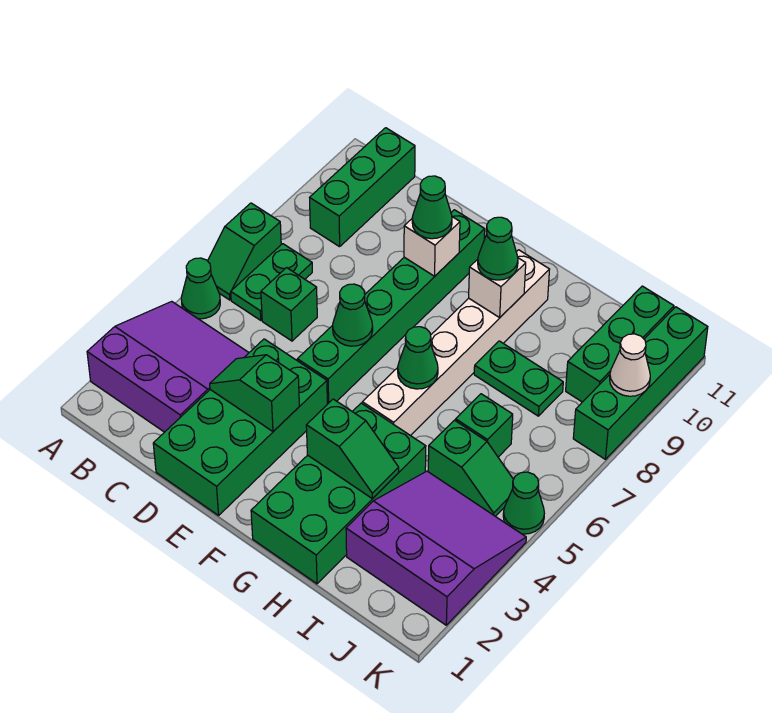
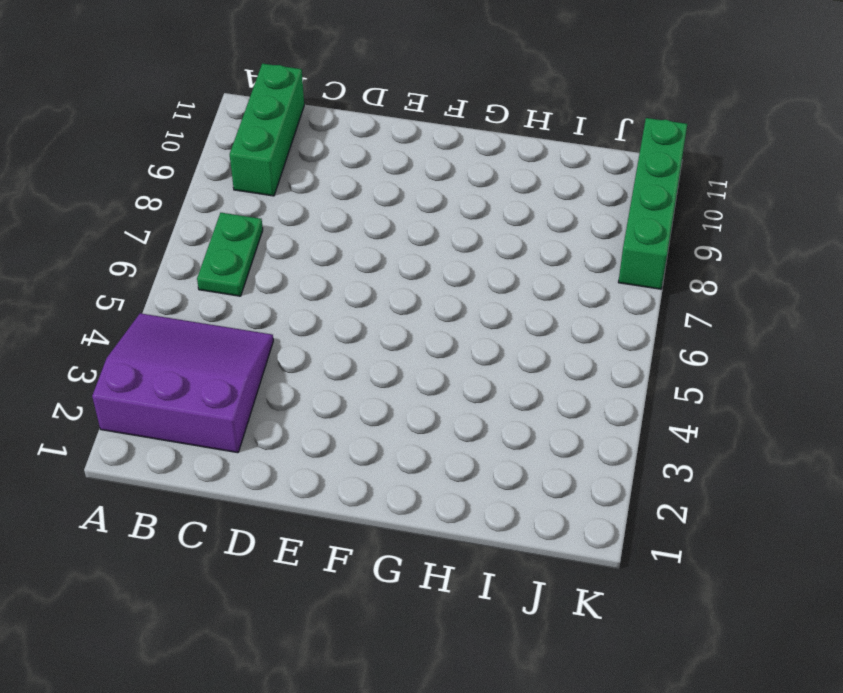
none -> green 1x1 cone [181,258,220,319]
none -> green 1x2 slope [208,203,281,300]
none -> green 1x1 brick [261,268,317,341]

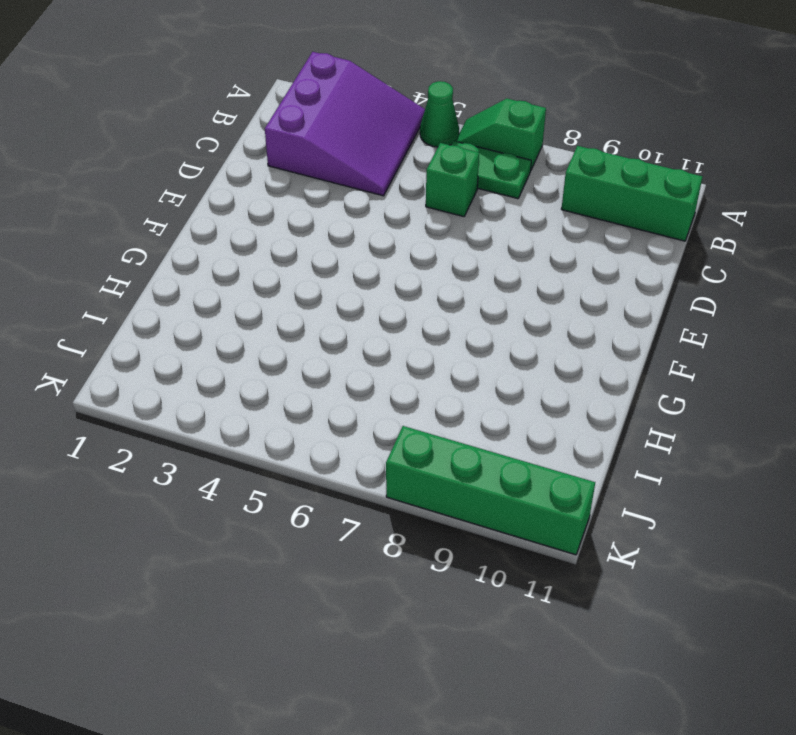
none -> green 2x4 brick [153,339,327,515]
none -> green 1x6 brick [297,210,485,404]
none -> green 2x4 brick [251,403,426,584]

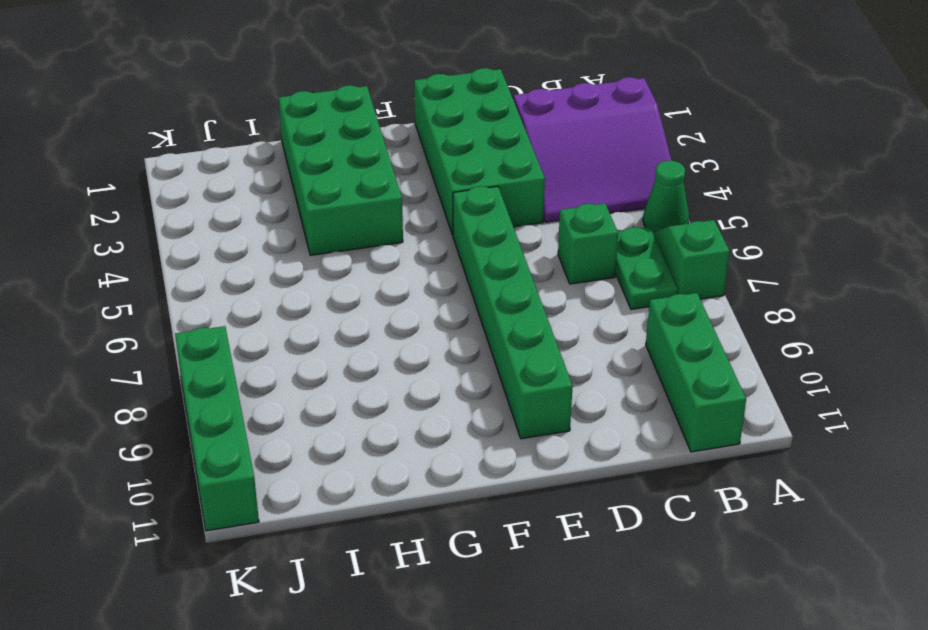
none -> white 1x6 brick [362,250,550,436]
none -> green 1x2 plate [474,341,563,416]
none -> purple 3x3 slope [346,471,526,625]

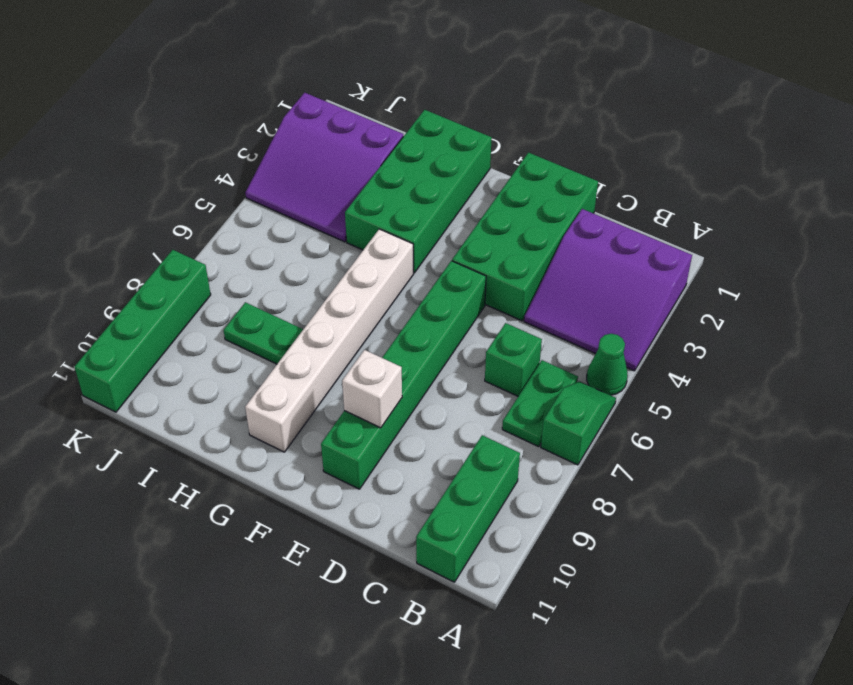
none -> green 1x2 slope [428,420,514,516]
none -> green 1x1 brick [456,394,513,457]
none -> green 1x3 brick [566,286,674,402]

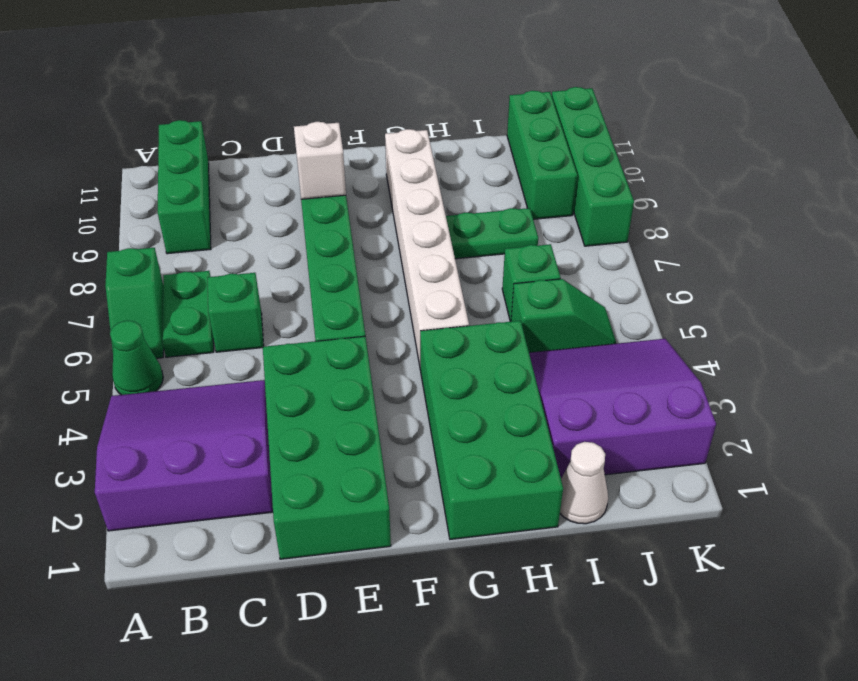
white 1x1 cone [560,442,608,524] -> white 1x1 cone moved to [610,334,650,396]
none -> green 1x1 cone [503,472,544,534]
none -> green 1x2 slope [210,355,299,431]
none -> green 1x1 cone [333,284,373,346]

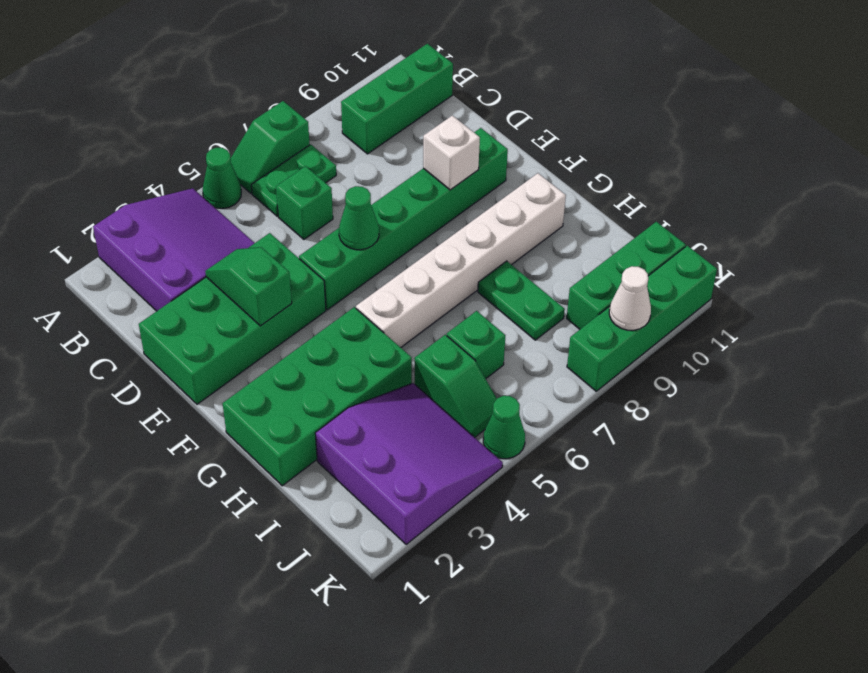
none -> green 1x2 slope [306,399,399,499]
none -> green 1x1 cone [398,327,438,389]
none -> white 1x1 brick [469,258,526,318]

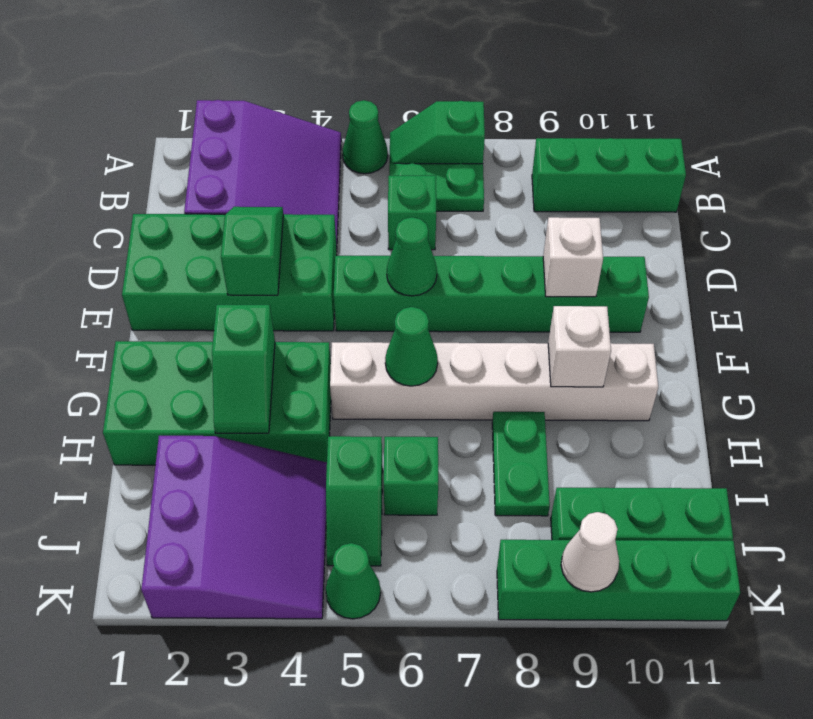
none -> green 1x1 cone [412,176,452,239]
none -> green 1x1 cone [478,217,518,280]

